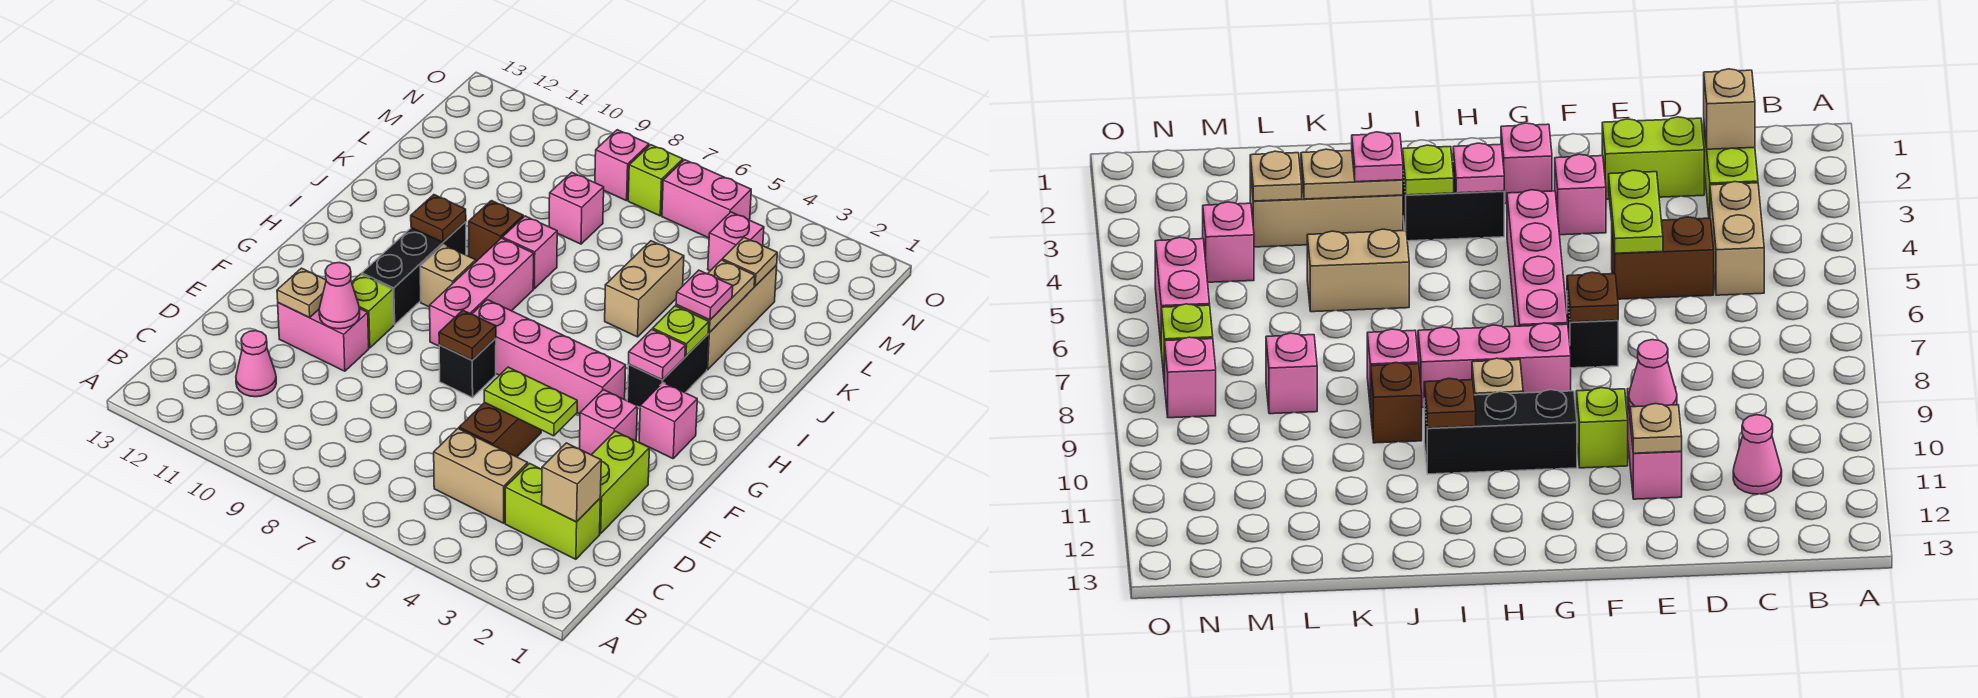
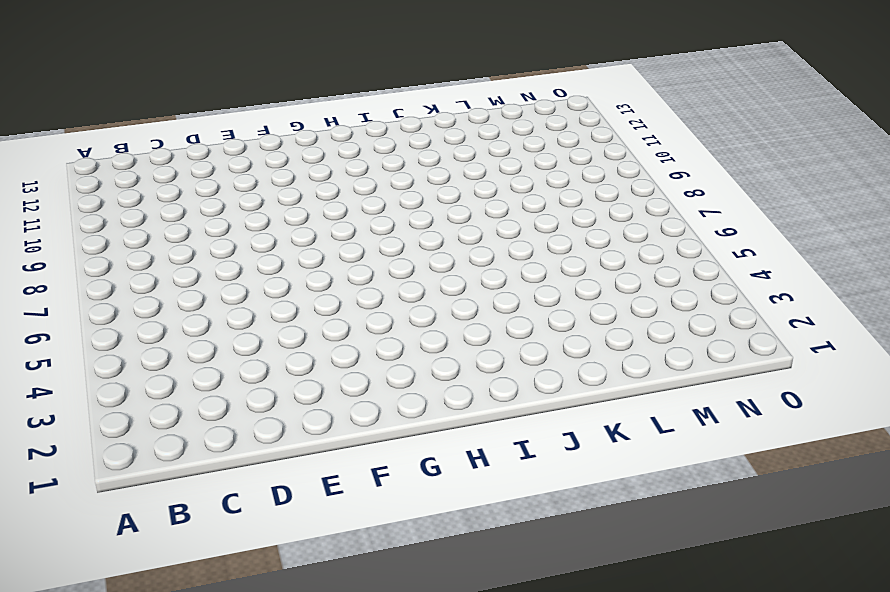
none -> lime 1x2 brick [505,463,600,559]
none -> tan 1x2 brick [434,429,528,523]
none -> pink 1x1 cone [236,331,276,397]
none -> lime 1x2 brick [592,431,649,534]

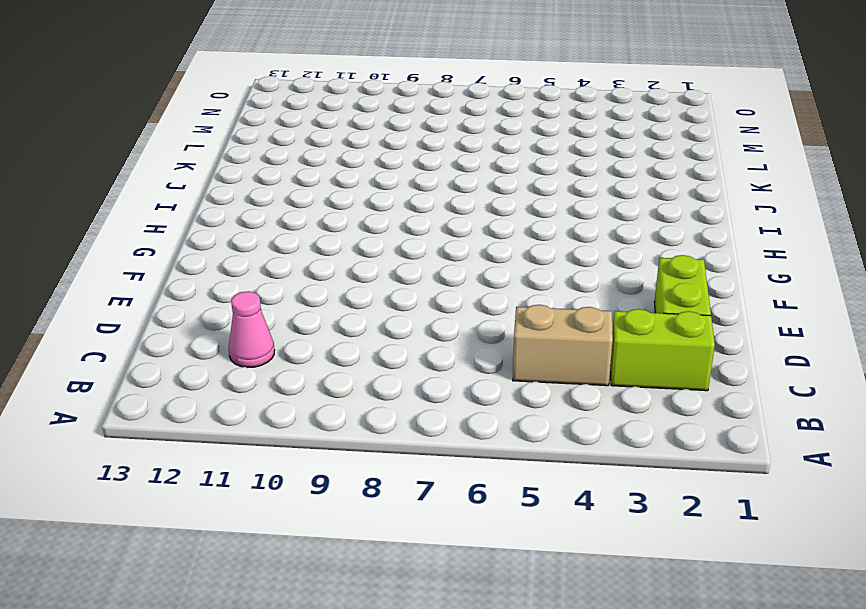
none -> brown 1x2 brick [459,402,541,457]
none -> pink 1x2 brick [278,303,369,371]
none -> pink 1x1 brick [579,390,637,455]
none -> black 1x1 brick [439,338,496,398]

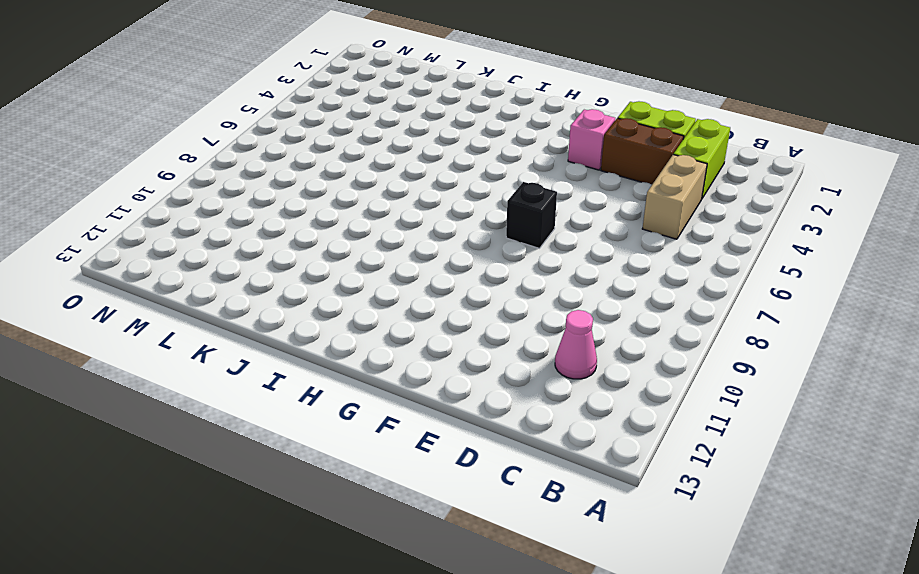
brown 1x2 brick [601,118,684,184] -> brown 1x2 brick moved to [459,402,541,457]
none -> pink 1x2 brick [278,303,369,371]
none -> lime 1x1 brick [352,274,394,348]
none -> pink 1x1 brick [639,383,697,459]
none -> pink 1x4 brick [472,300,626,414]

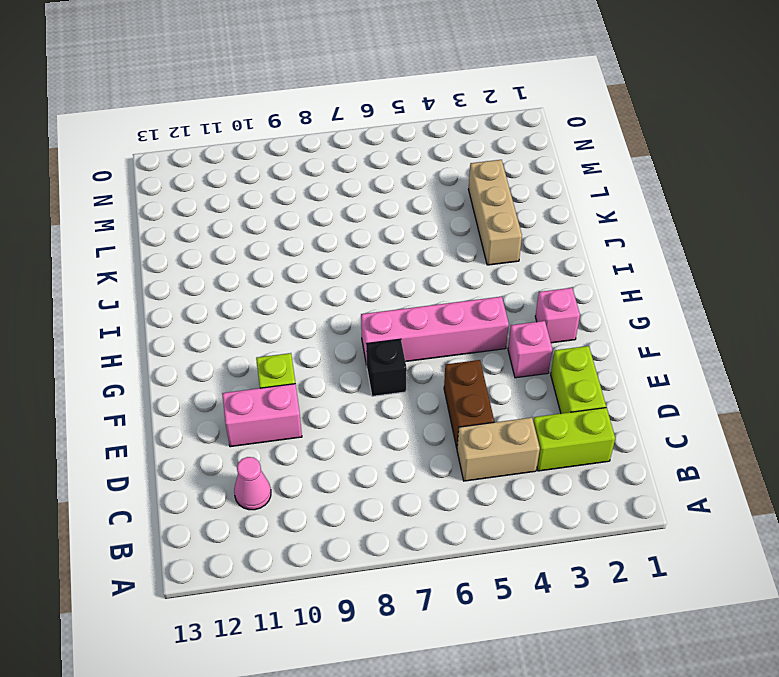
none -> pink 1x3 brick [430,238,534,346]
none -> black 1x3 brick [362,222,466,325]
none -> black 1x2 brick [627,335,708,407]
none -> tan 1x1 brick [420,245,476,307]

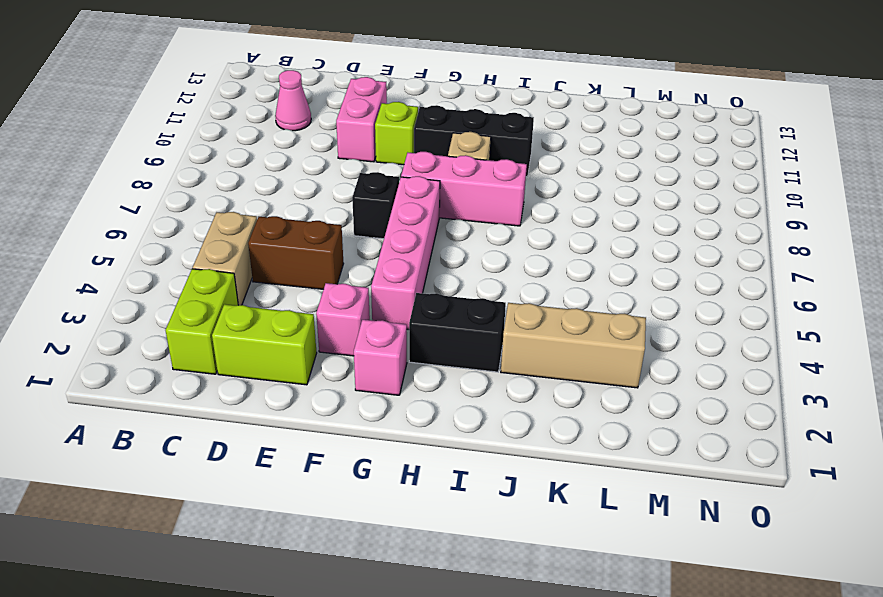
none -> tan 1x2 brick [605,241,684,337]
none -> pink 1x1 brick [502,216,557,289]
none -> brown 1x1 brick [469,201,523,261]
none -> pink 1x1 brick [549,172,604,244]

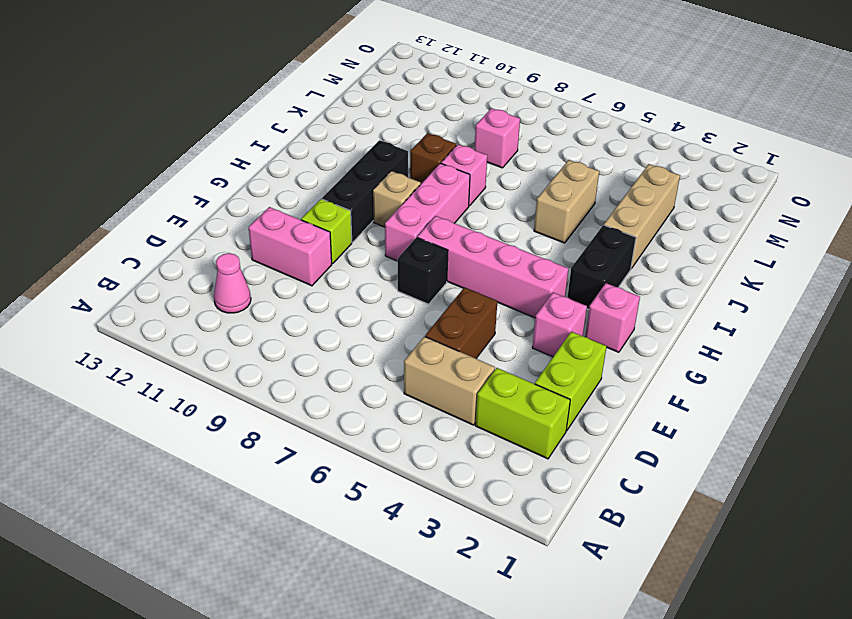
none -> pink 1x1 brick [708,212,764,271]
none -> pink 1x2 brick [662,160,751,238]
none -> lime 1x1 brick [628,145,683,216]
none -> pink 1x1 brick [595,130,649,201]

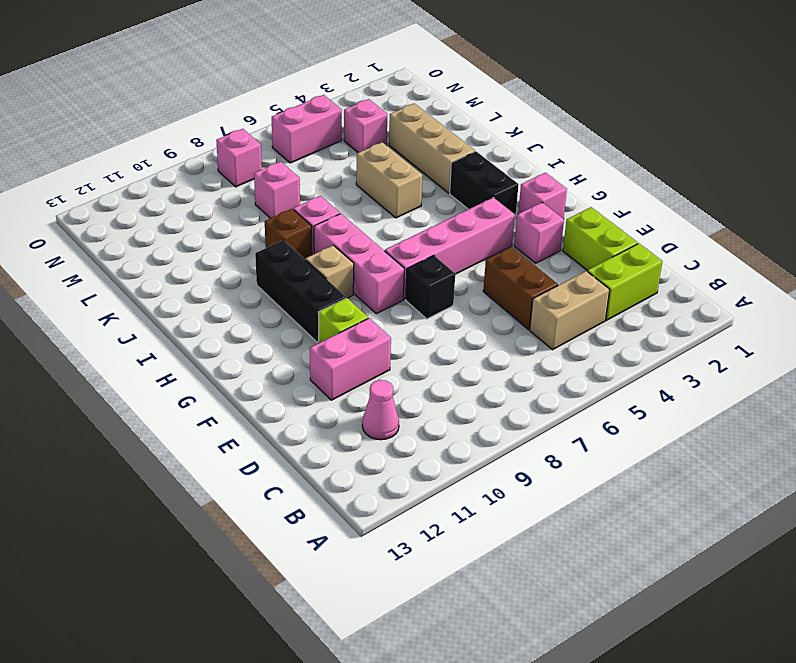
none -> lime 1x1 brick [628,145,683,216]
none -> tan 1x1 brick [542,443,601,522]
none -> lime 1x2 plate [484,367,577,436]
none -> pink 1x1 cone [319,263,360,329]

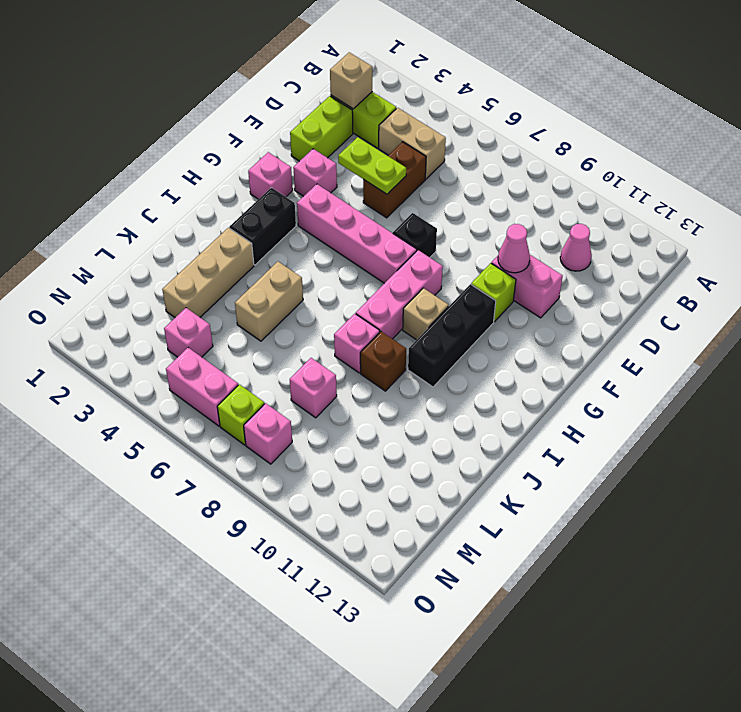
none -> tan 1x1 plate [277,268,326,318]
none -> brown 1x1 plate [439,310,496,360]
none -> pink 1x1 plate [629,329,685,380]
none -> lime 1x1 plate [653,306,709,356]

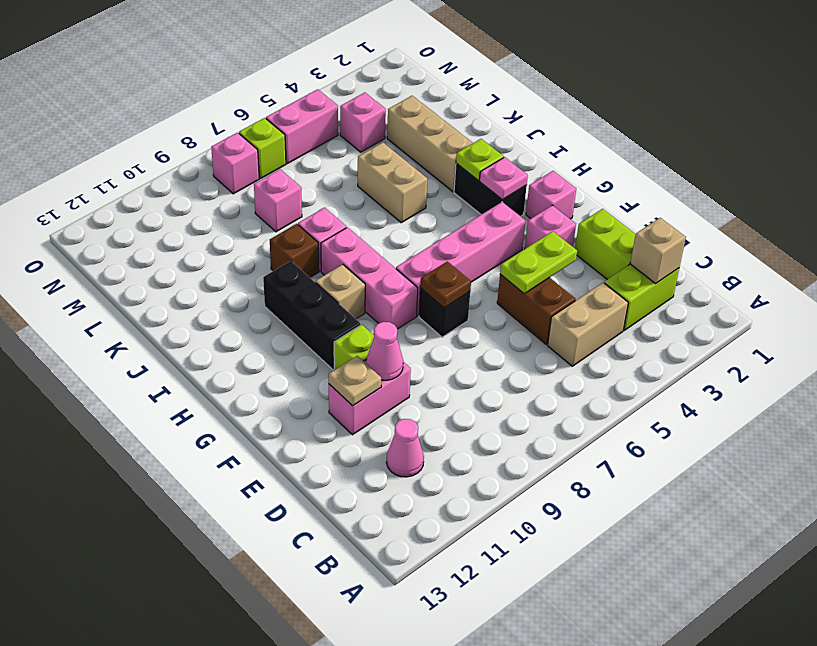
none -> brown 1x1 plate [411,195,466,242]
none -> tan 1x2 plate [676,260,755,333]
none -> tan 1x1 plate [722,238,777,286]
none -> pink 1x1 plate [676,270,733,320]

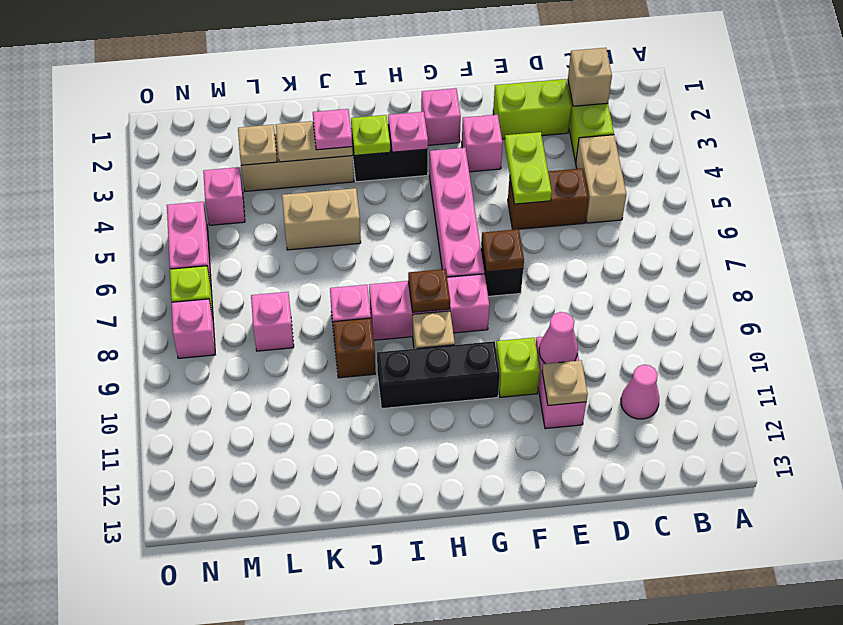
brown 1x1 plate [408,269,450,312] -> brown 1x1 plate moved to [411,195,466,242]

